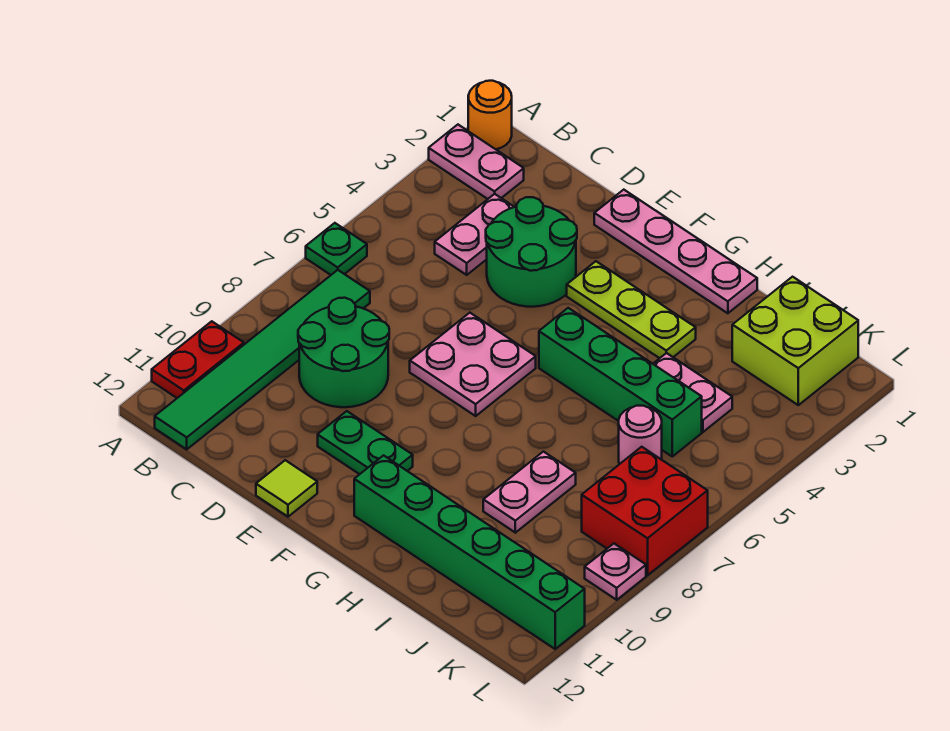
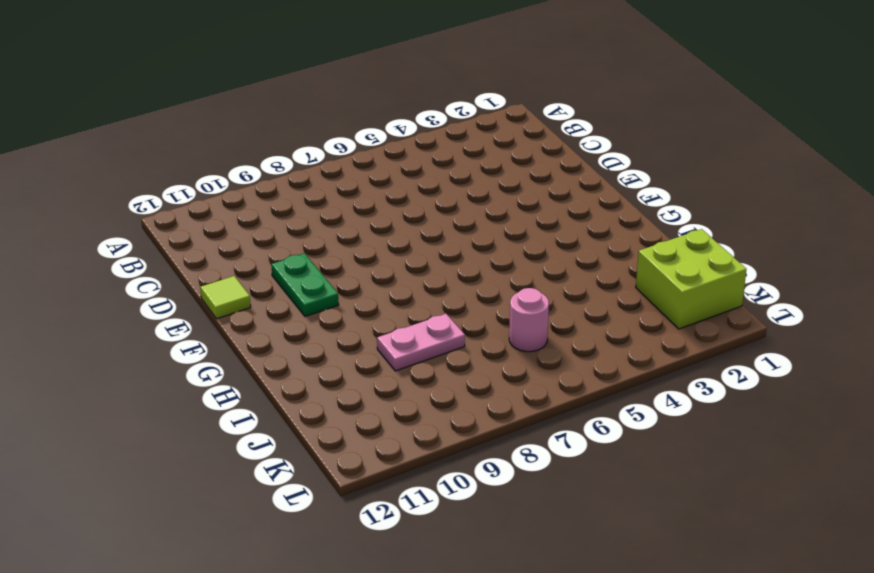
none -> orange 1x1 round brick [468,81,512,149]
none -> pink 1x2 plate [429,125,524,199]
none -> green 1x1 plate [306,223,367,275]

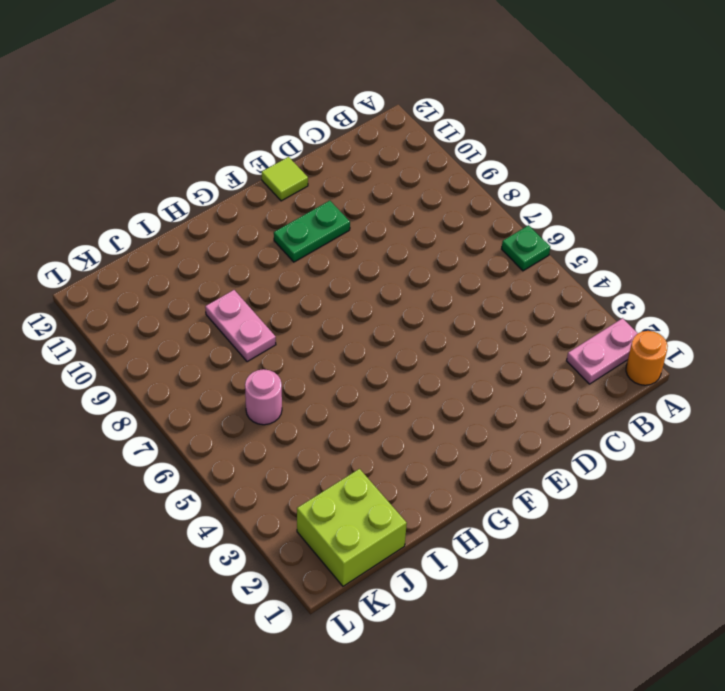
none -> red 1x2 plate [152,321,244,398]
none -> green 1x6 tile [155,270,370,449]
none -> pink 1x2 plate [435,194,514,275]

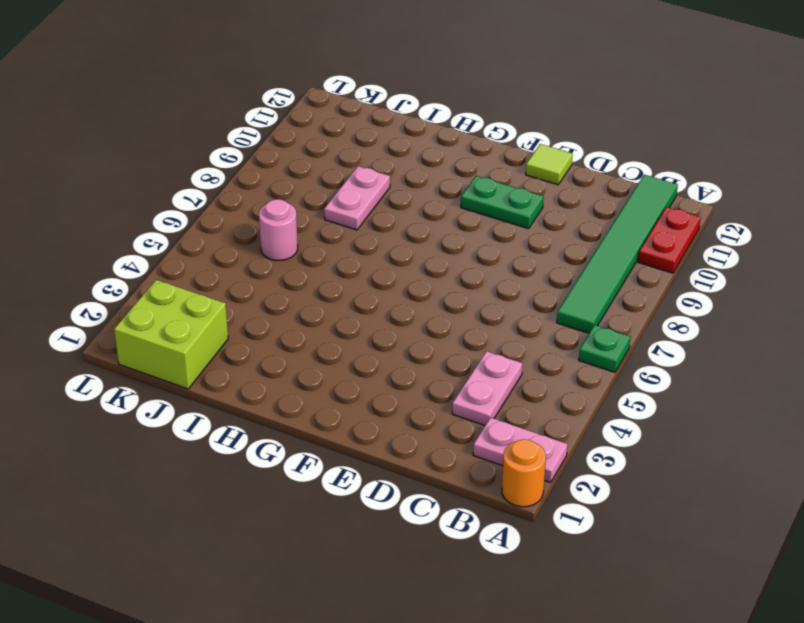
none -> green 2x2 round brick [298,298,389,407]
none -> green 2x2 round brick [486,197,577,307]
none -> pink 1x4 plate [594,190,757,313]

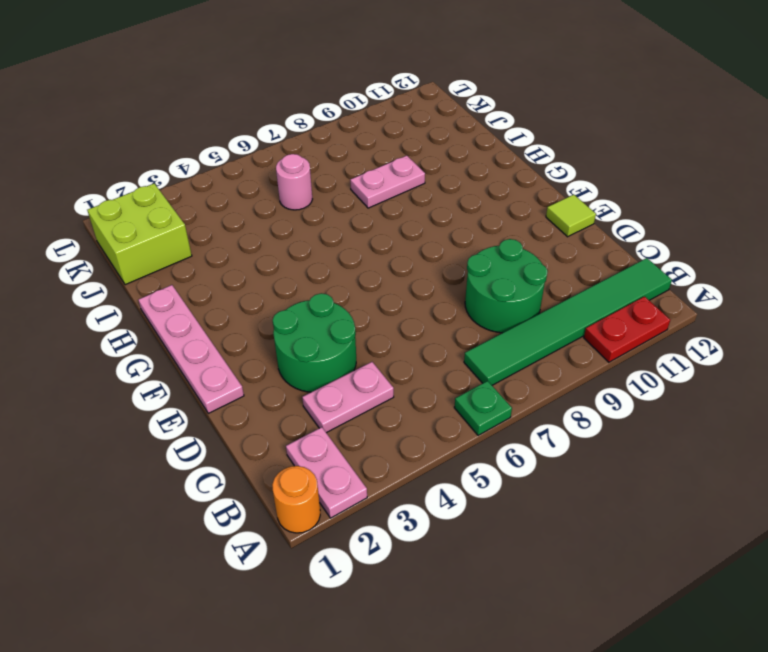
none -> pink 2x2 plate [410,313,536,416]
none -> green 1x2 plate [318,411,413,474]
none -> lime 1x3 plate [567,261,696,358]

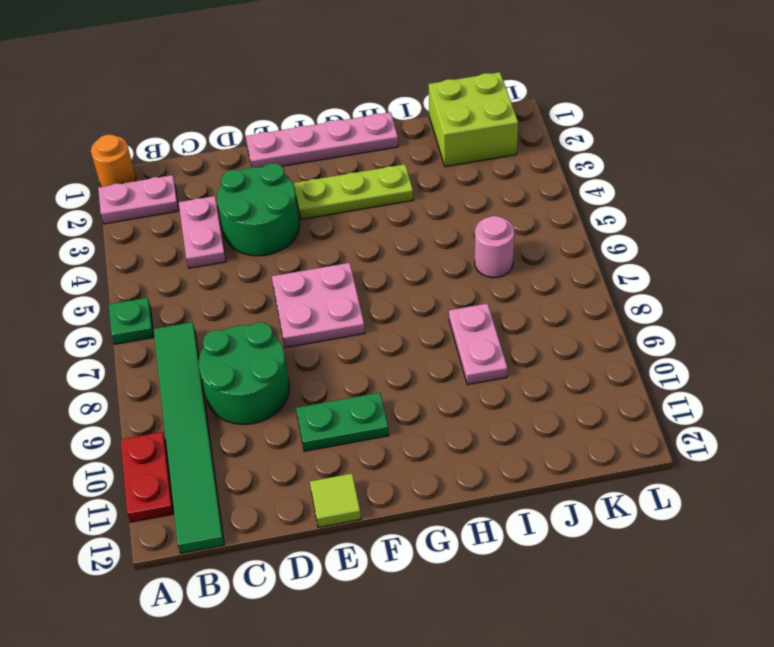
none -> green 1x4 brick [539,308,702,456]
none -> green 1x6 brick [354,455,585,649]
none -> pink 1x2 plate [653,353,732,432]

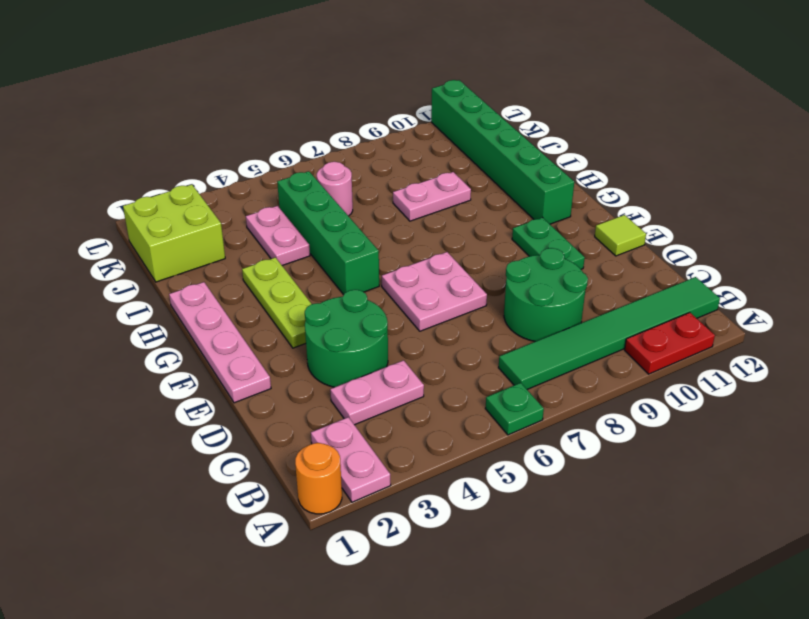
none -> red 2x2 brick [582,447,708,575]
none -> pink 1x1 plate [585,544,646,600]

